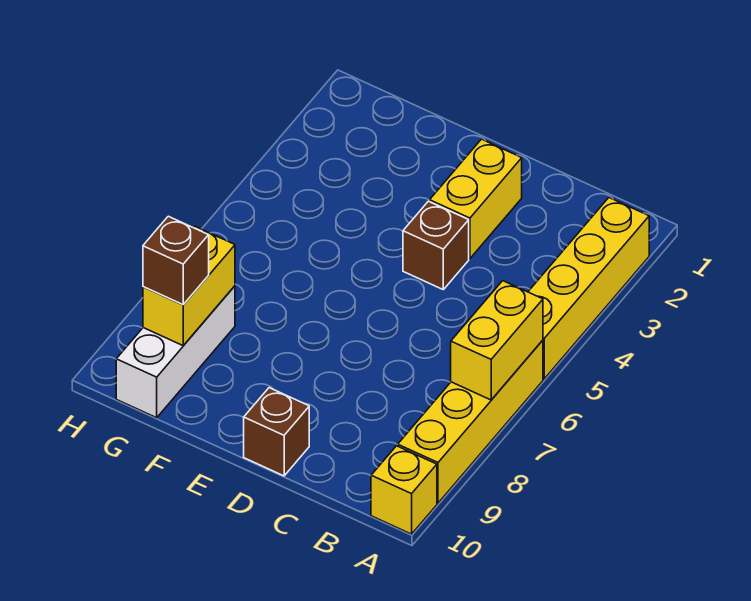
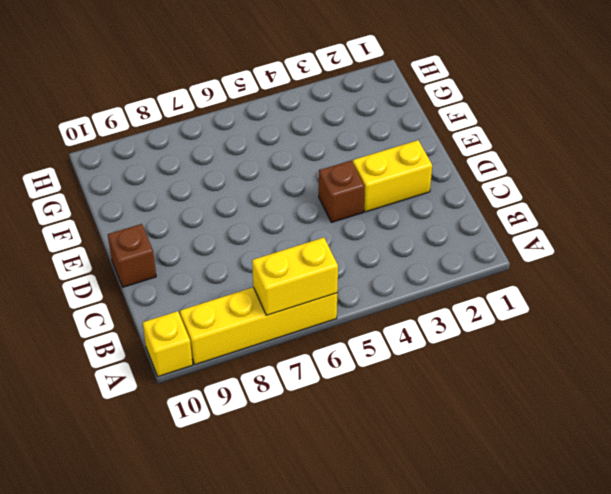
none -> yellow 1x4 brick [528,198,649,379]
none -> white 1x3 brick [116,286,235,418]

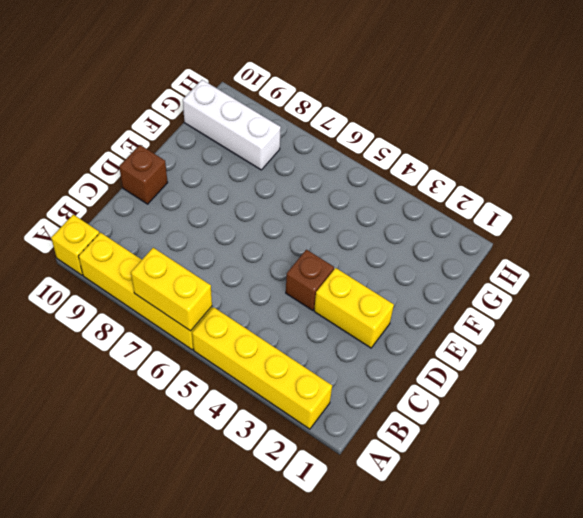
none -> yellow 1x2 brick [143,226,235,346]
none -> brown 1x1 brick [143,216,209,305]

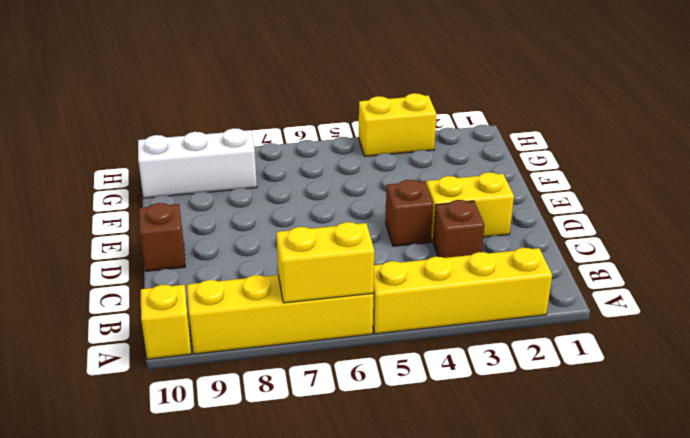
brown 1x1 brick [433,200,485,258] -> brown 1x1 brick moved to [143,216,209,305]
yellow 1x2 brick [359,93,436,156] -> yellow 1x2 brick moved to [143,226,235,346]

